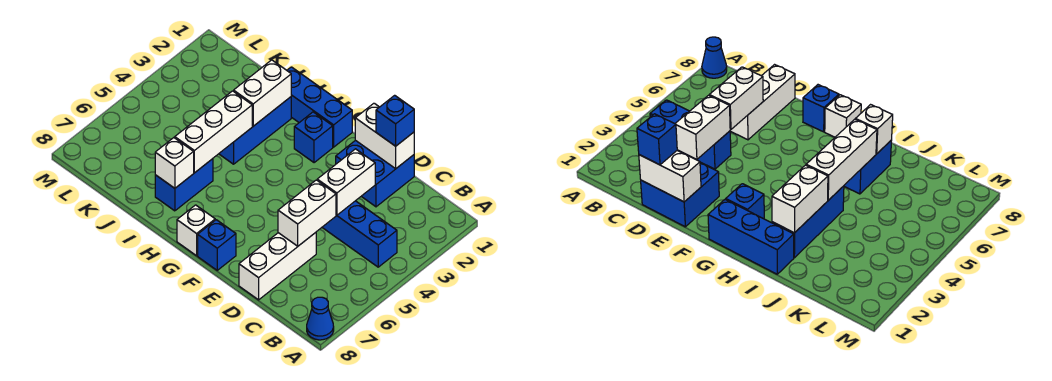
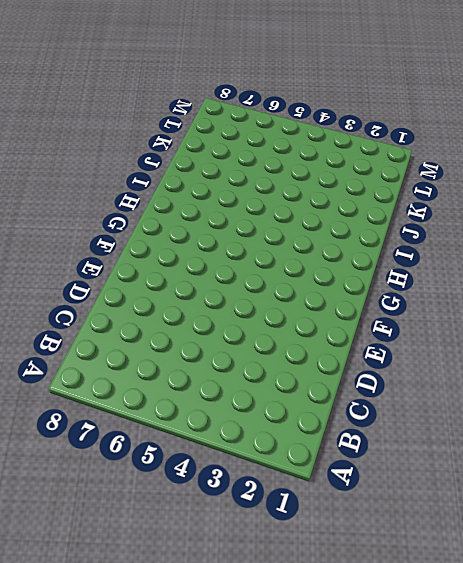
none -> blue 1x1 cone [307,297,334,340]
none -> blue 1x3 brick [322,201,397,267]
none -> blue 2x2 brick [336,140,414,207]

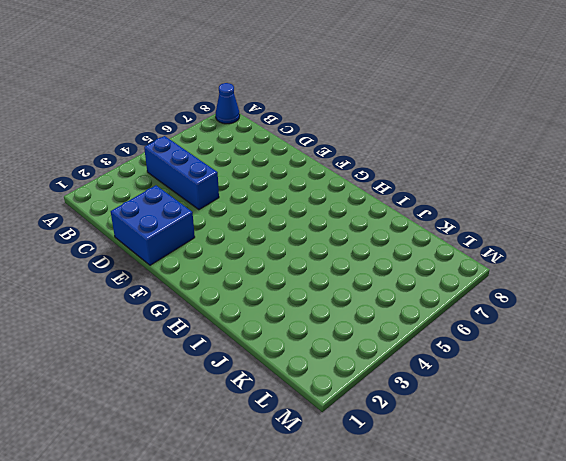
none -> white 1x3 brick [239,233,316,300]
none -> blue 1x1 brick [198,220,236,270]
none -> blue 1x3 brick [287,67,352,147]

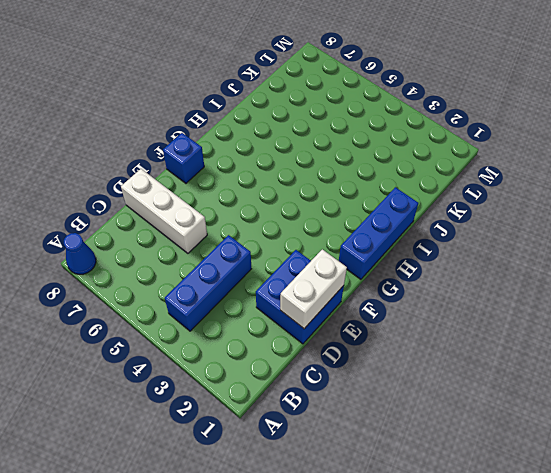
none -> blue 1x1 brick [294,112,333,163]
none -> white 1x1 brick [177,205,215,256]
none -> blue 1x3 brick [219,97,291,164]

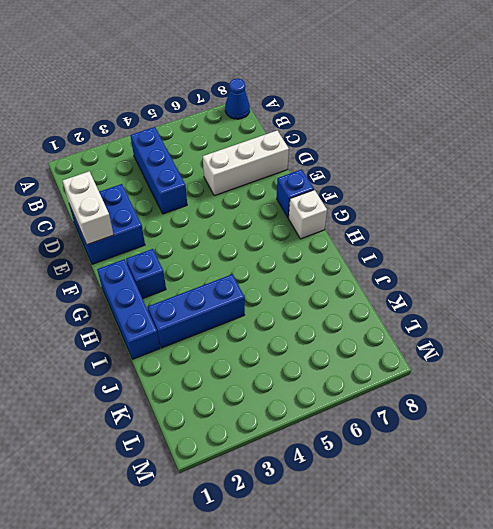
none -> blue 1x2 brick [155,159,213,211]
none -> white 1x2 brick [317,149,375,215]
none -> white 1x2 brick [278,180,336,246]

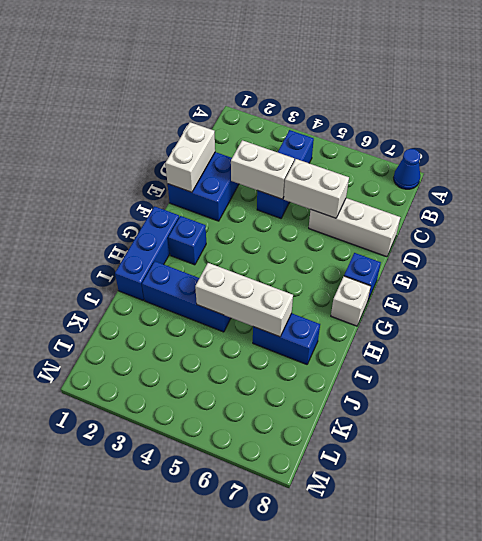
none -> white 1x2 brick [234,60,291,126]
none -> white 1x1 brick [155,138,194,188]
none -> blue 1x1 brick [376,95,414,146]

